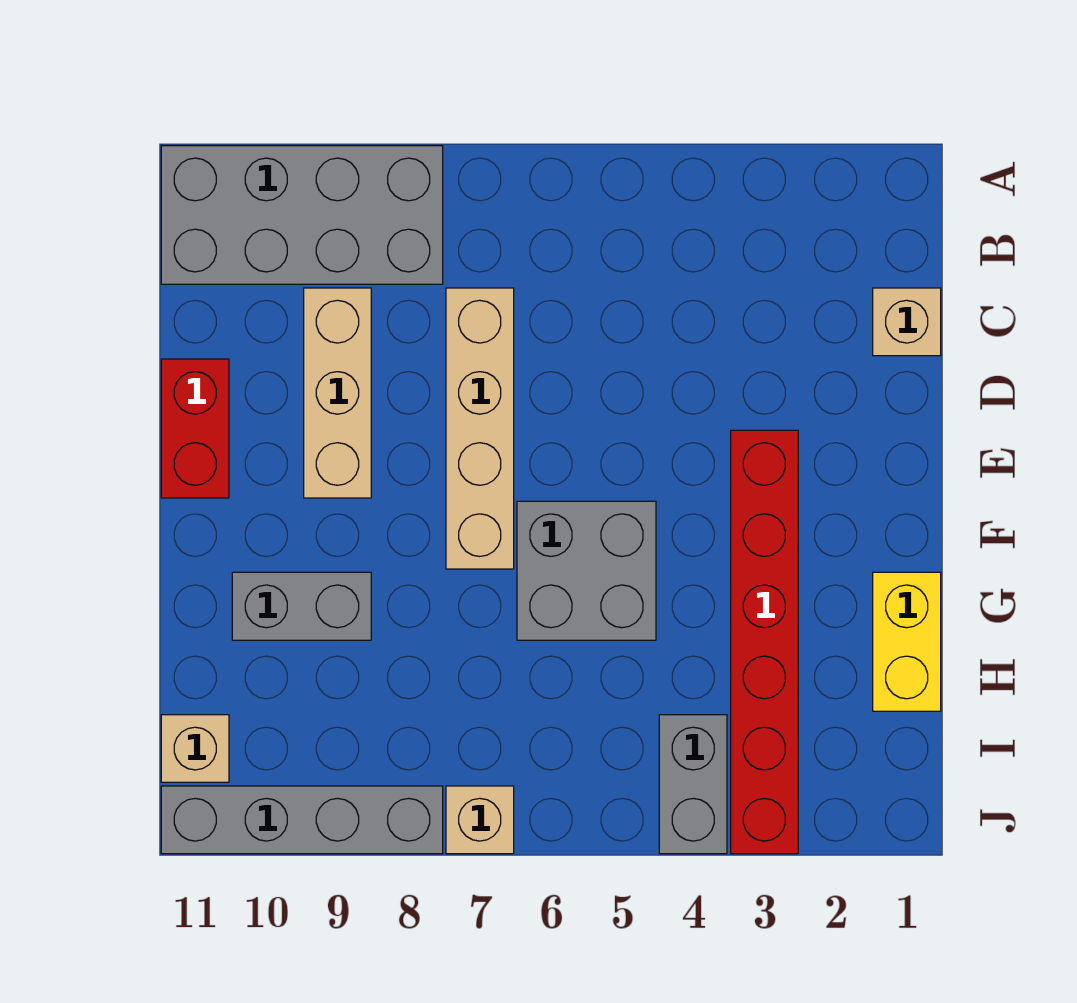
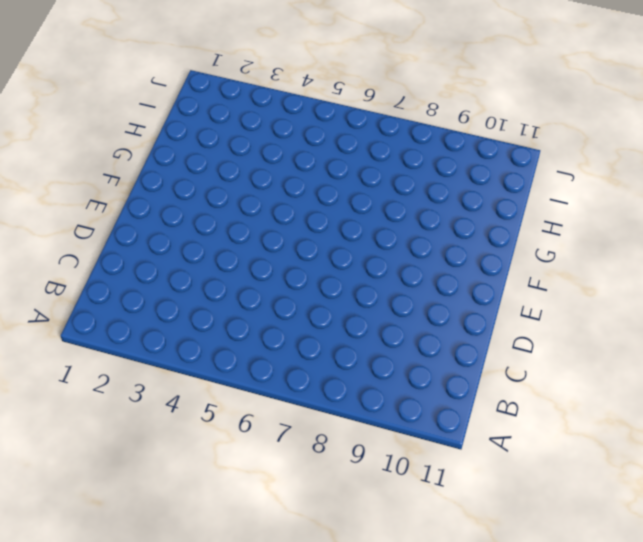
none -> grey 2x4 brick [161,146,443,284]
none -> tan 1x1 brick [873,288,941,356]
none -> tan 1x4 brick [446,288,514,569]

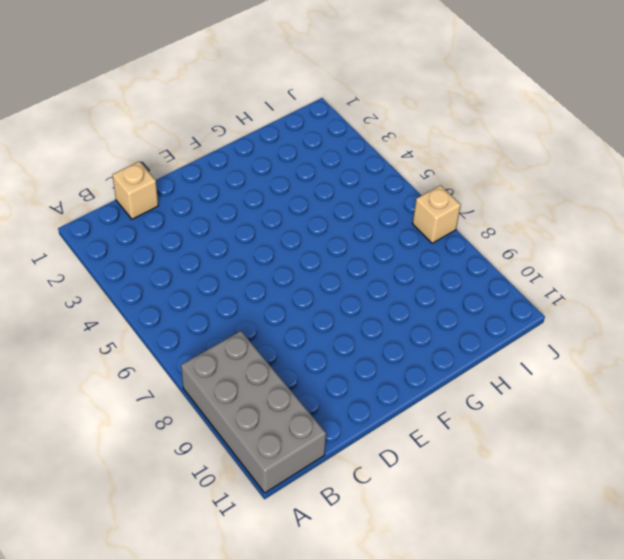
none -> tan 1x4 brick [446,288,514,569]
none -> tan 1x3 brick [304,288,371,498]
none -> red 1x2 brick [161,359,229,498]

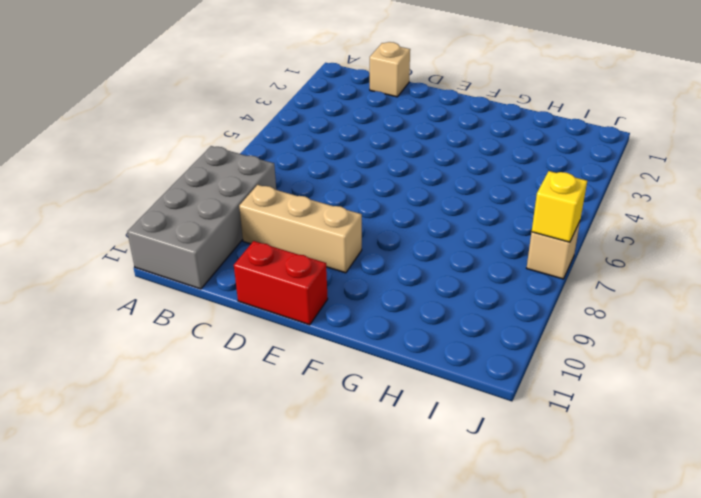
yellow 1x1 brick [532,171,587,242] -> none
none -> tan 1x4 brick [446,288,514,569]
none -> red 1x6 brick [731,430,798,854]
none -> grey 2x2 brick [517,501,656,640]

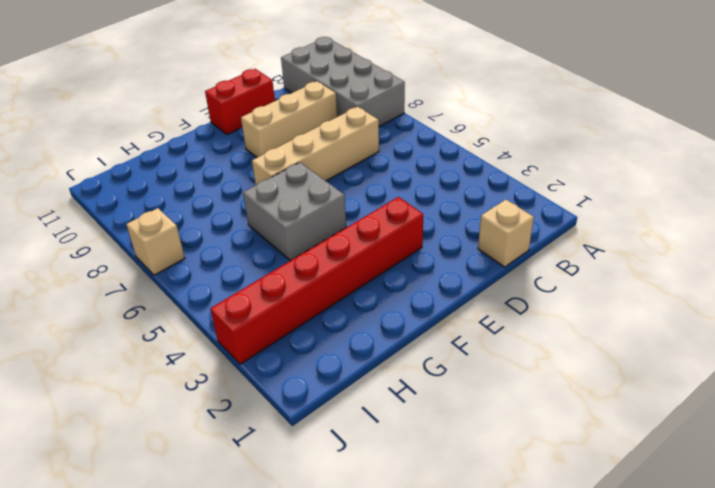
none -> yellow 1x2 brick [873,572,941,711]
none -> grey 1x2 brick [232,572,371,640]
none -> grey 1x2 brick [659,715,727,854]

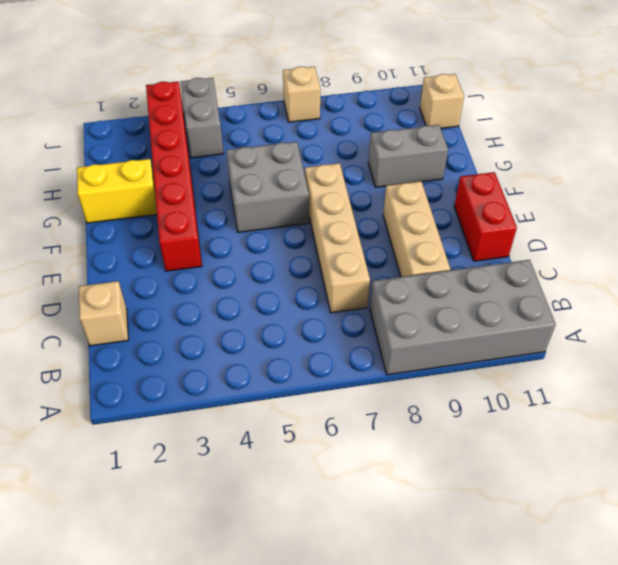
yellow 1x2 brick [77,159,157,223] -> yellow 1x2 brick turned to [873,572,941,711]
none -> grey 1x4 brick [161,786,443,854]

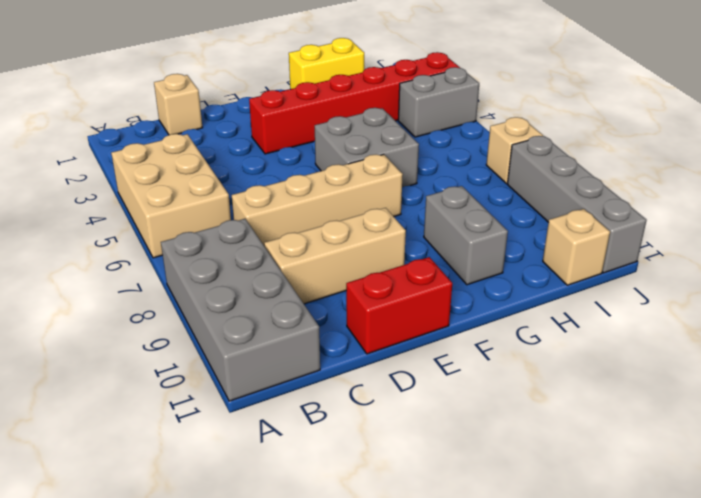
tan 2x3 brick [111,134,231,258] -> none

